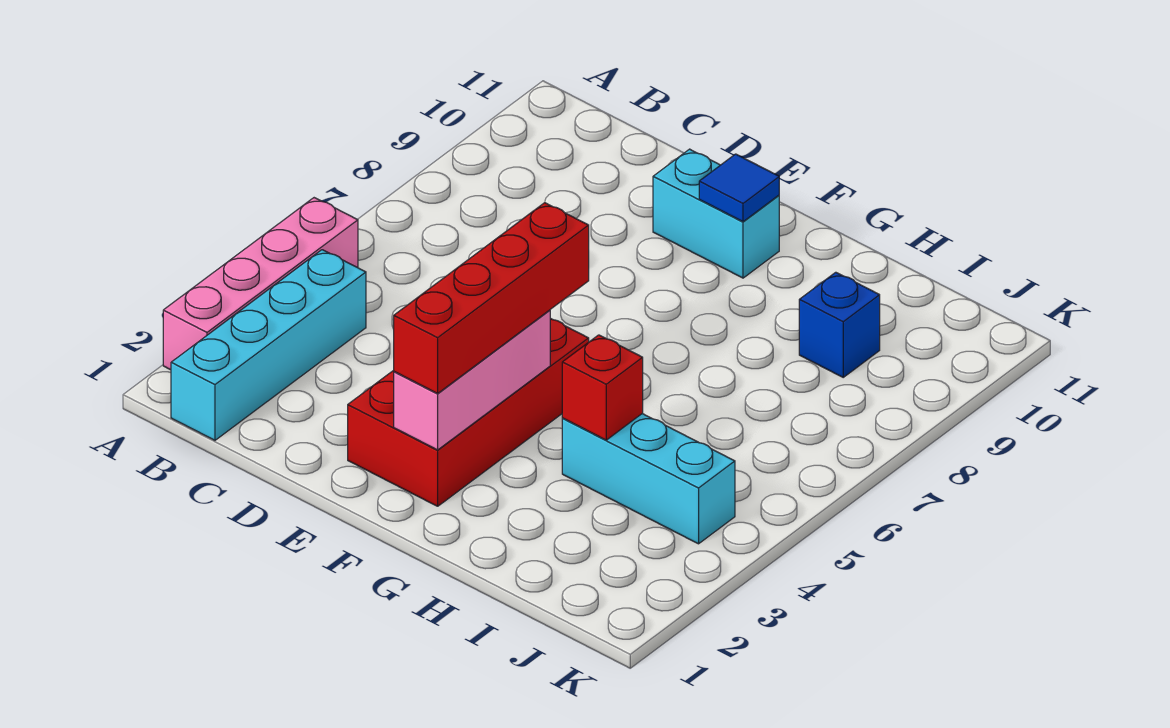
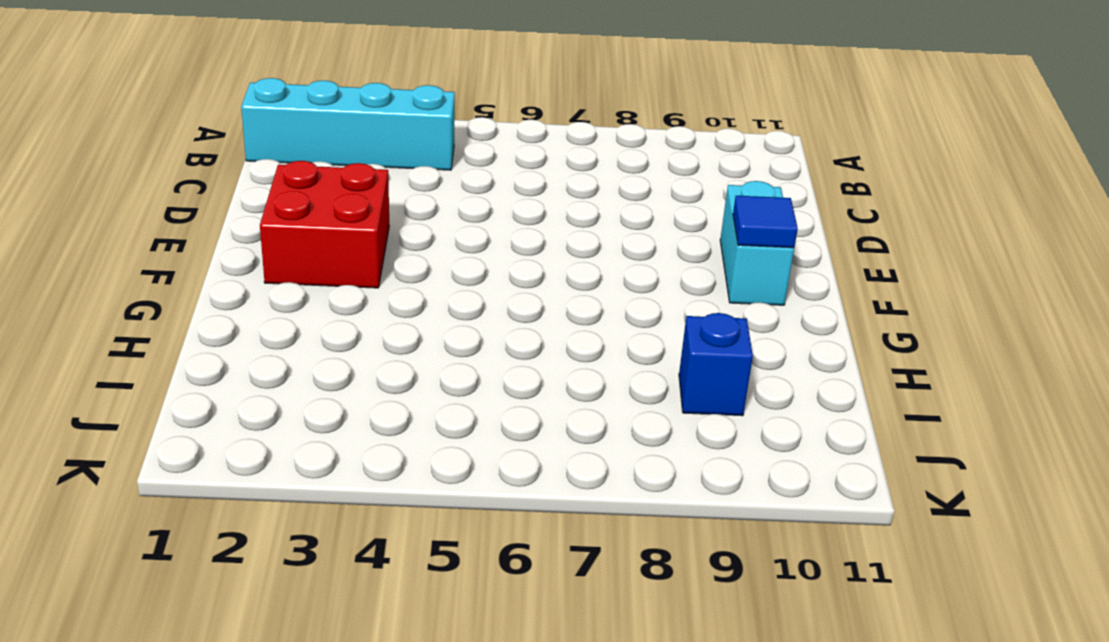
red 2x2 brick [260,161,389,288] -> red 2x4 brick [348,318,589,506]
none -> pink 1x4 brick [163,198,358,370]
none -> cyan 1x3 brick [562,414,735,544]

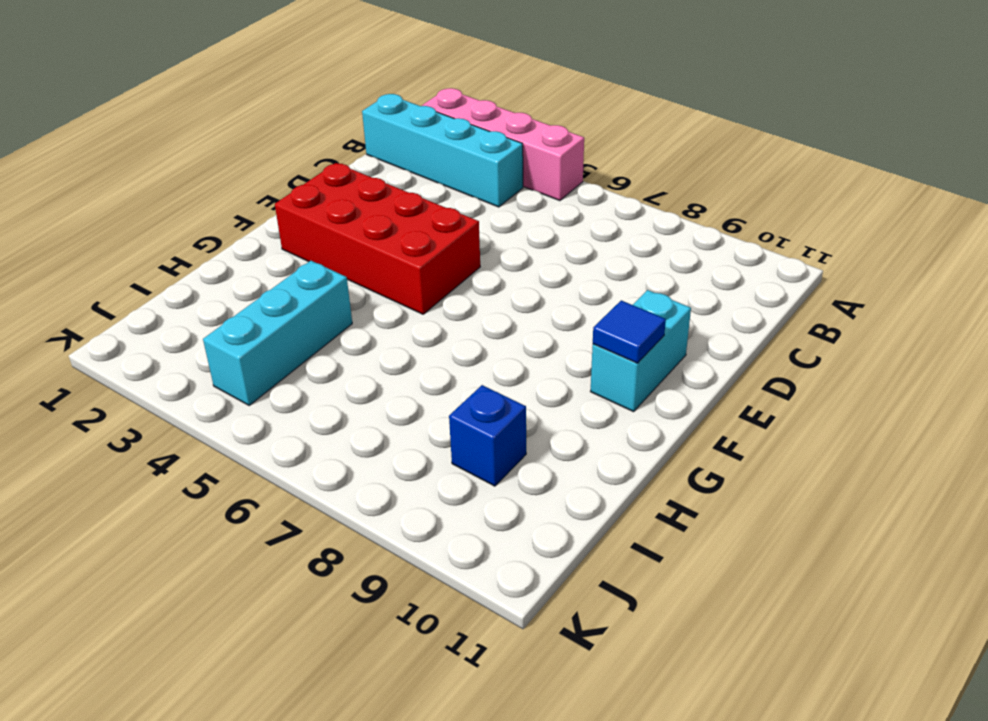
none -> pink 1x3 brick [394,310,550,450]
none -> red 1x1 brick [562,335,643,440]

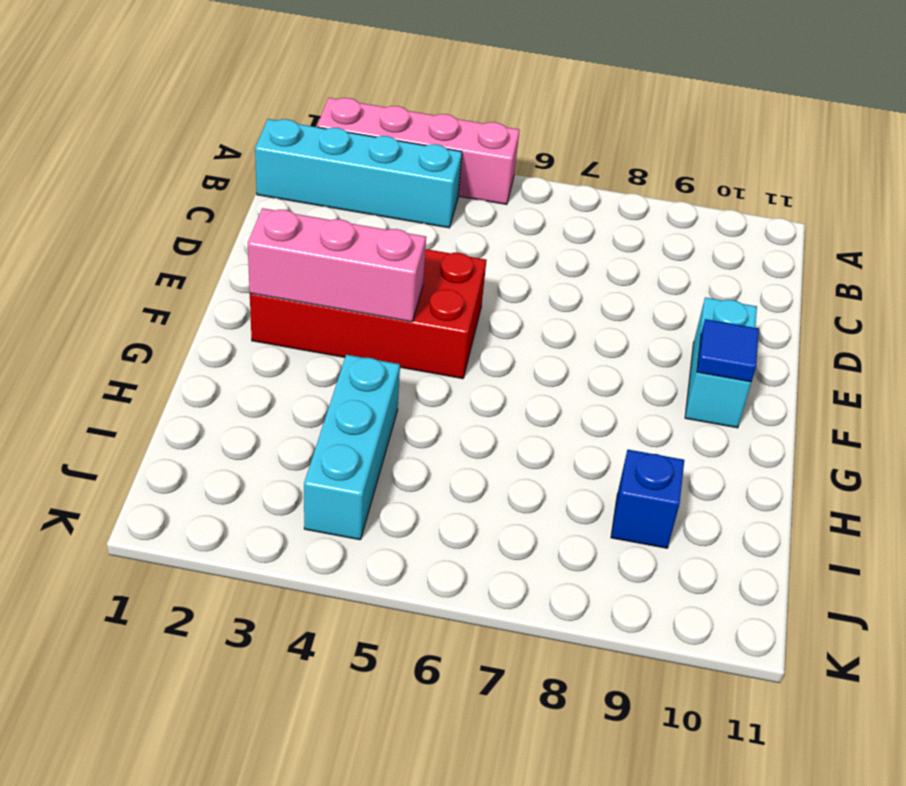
none -> red 1x1 brick [562,335,643,440]
none -> red 1x4 brick [394,203,589,393]

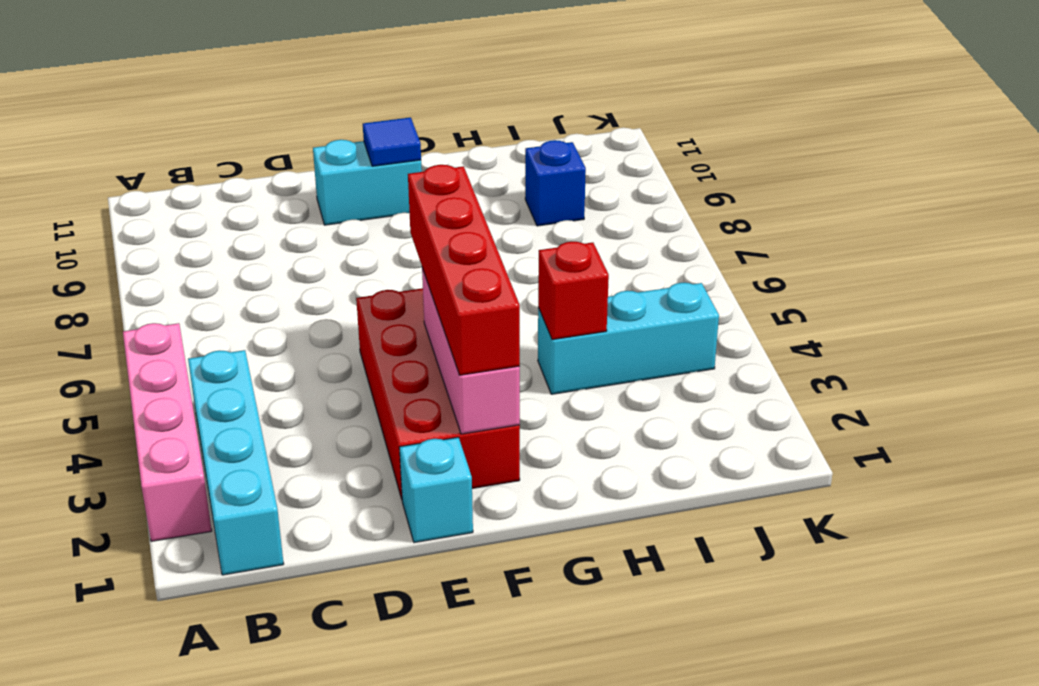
cyan 1x1 brick [399,437,473,543] -> none

